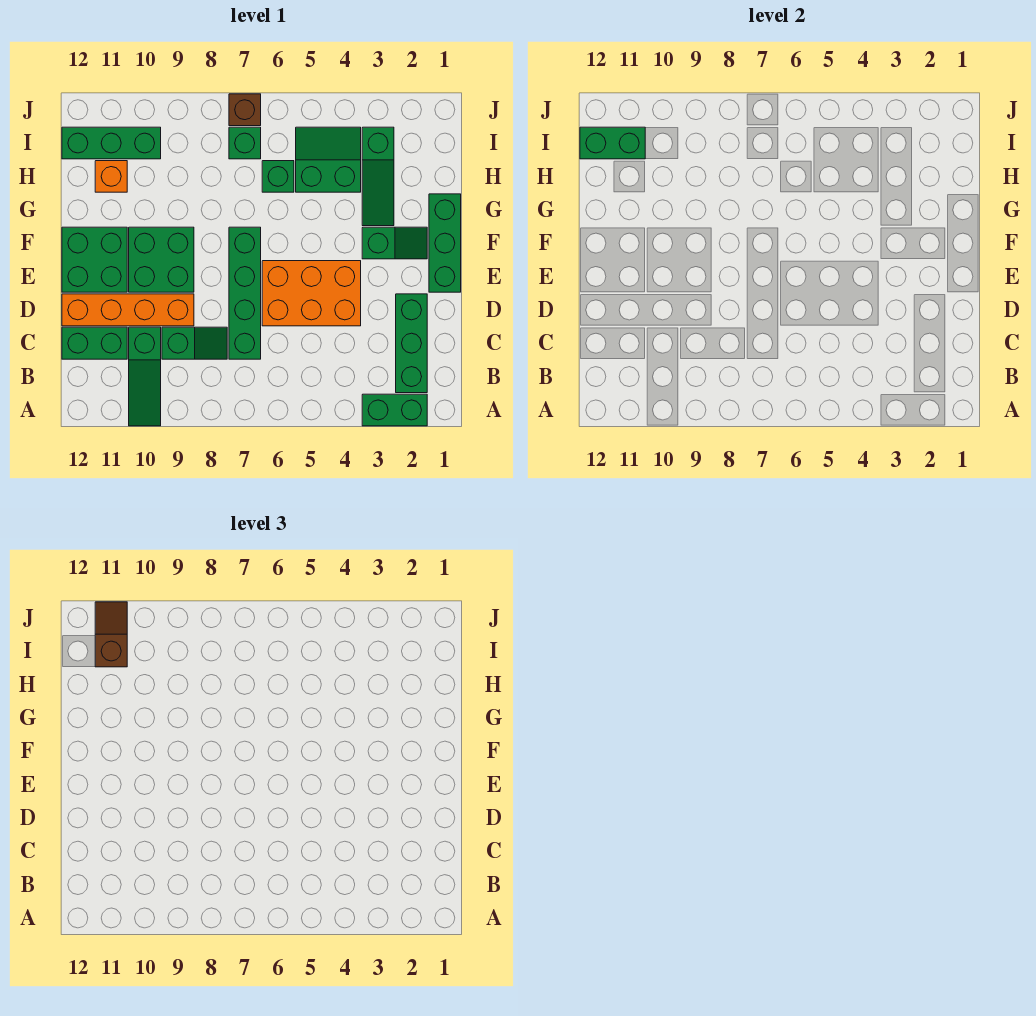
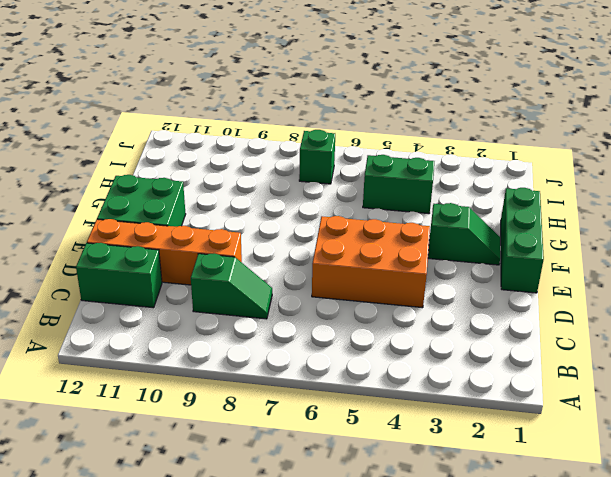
none -> green 1x2 brick [362,394,427,426]
none -> green 1x3 slope [129,327,161,426]
none -> green 1x3 brick [396,294,427,393]

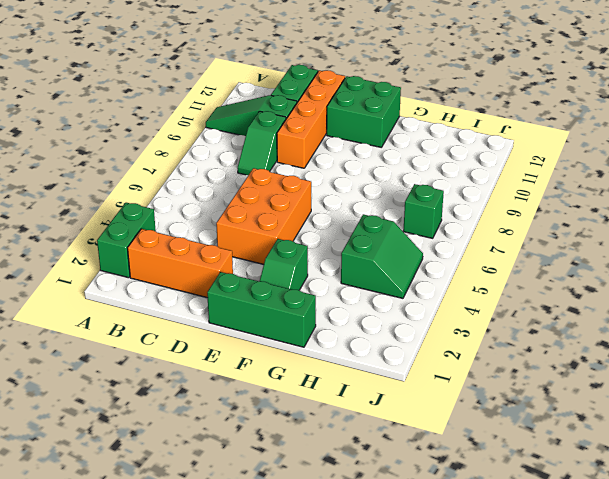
orange 1x3 brick [128,229,233,298] -> green 1x3 brick [396,294,427,393]
none -> green 1x4 brick [229,227,261,359]
none -> green 2x2 brick [129,227,194,292]
none -> green 1x3 slope [362,127,394,226]

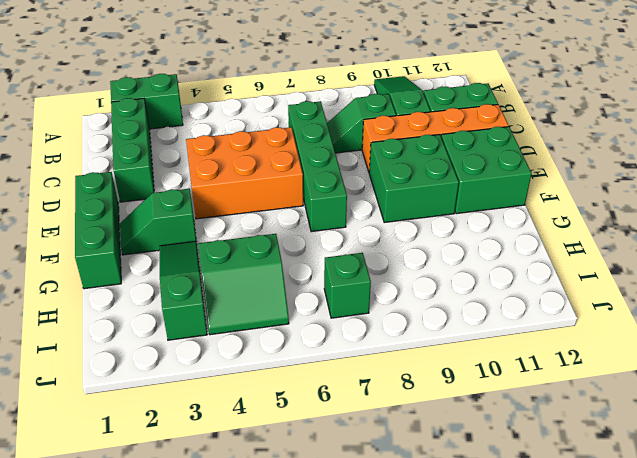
none -> green 1x1 brick [262,161,294,192]
none -> orange 1x1 brick [95,161,127,192]
none -> green 1x3 brick [62,127,161,159]

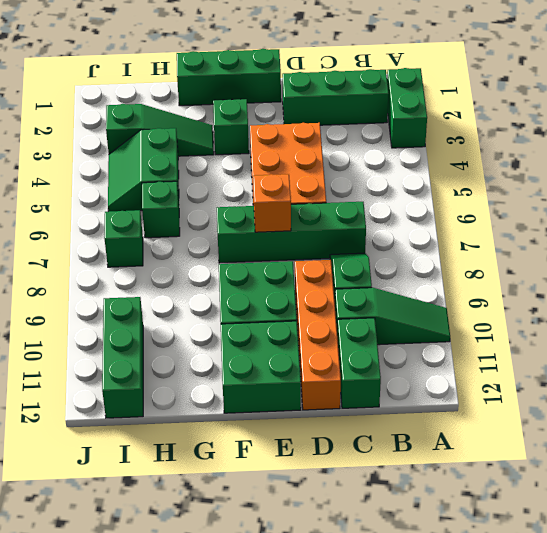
orange 1x1 brick [253,174,291,232] -> orange 1x1 brick moved to [95,161,127,192]
none -> brown 1x1 brick [229,94,261,126]
none -> green 1x2 brick [580,127,645,159]
none -> brown 1x2 slope [95,602,127,667]

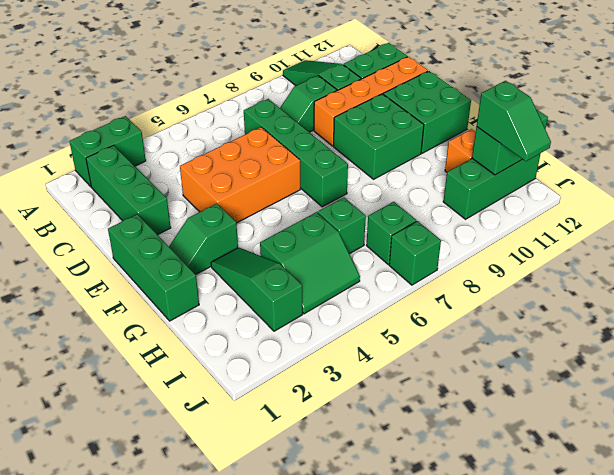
green 1x2 slope [477,81,551,161] -> brown 1x2 slope [95,602,127,667]
green 1x1 brick [389,221,441,285] -> brown 1x1 brick [229,94,261,126]

